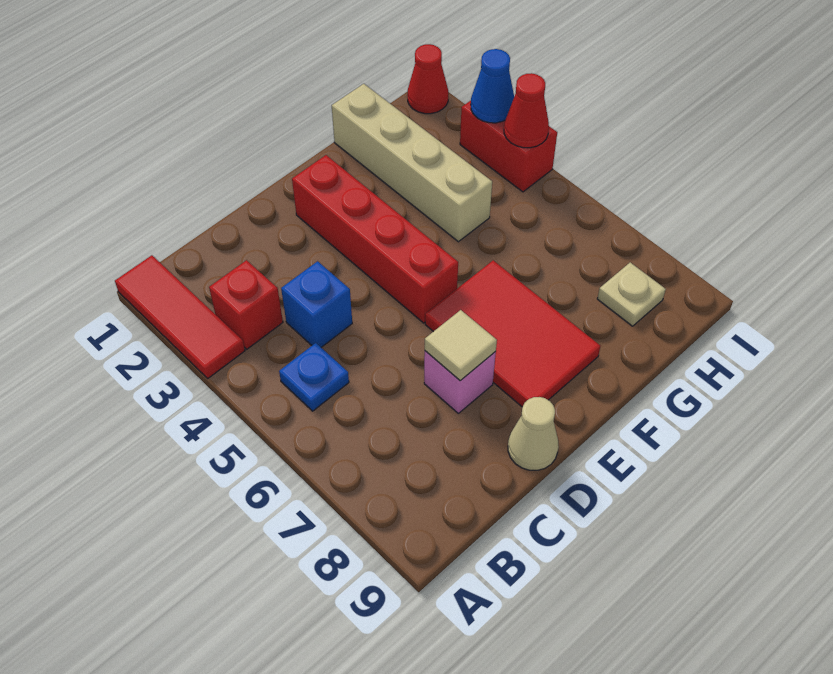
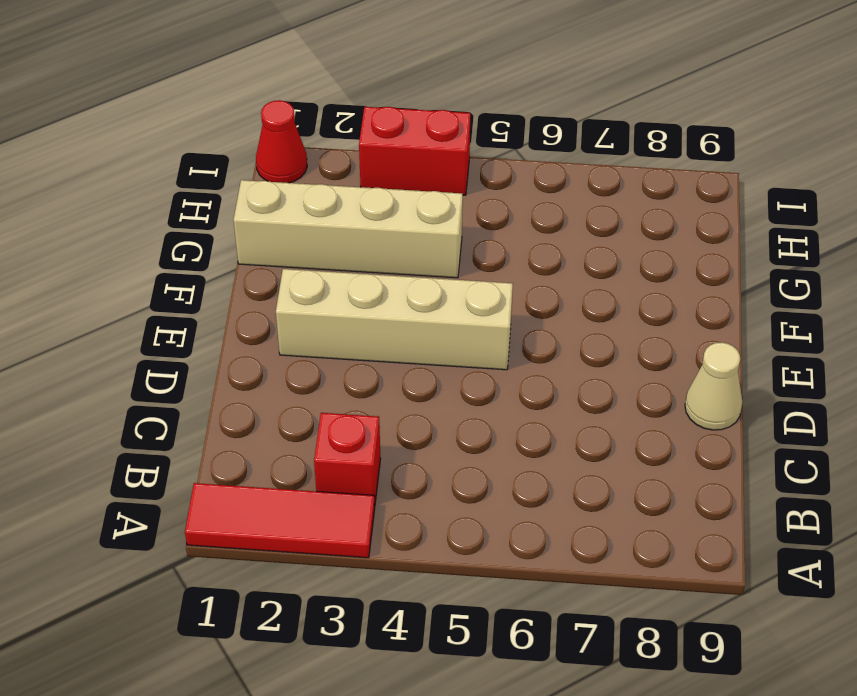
tan 1x4 brick [276,269,513,370] -> red 1x4 brick [292,155,458,323]
none -> blue 1x1 plate [279,343,349,411]
none -> blue 1x1 brick [281,261,352,347]
none -> pink 1x1 brick [424,351,496,413]

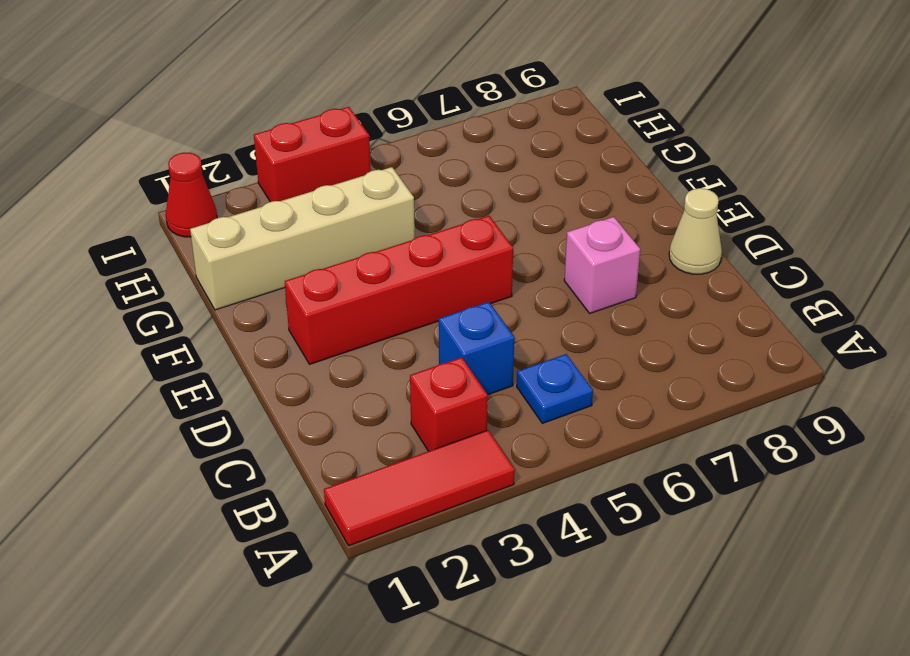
none -> red 2x3 tile [425,260,600,407]
none -> tan 1x1 plate [597,262,666,326]
none -> tan 1x1 tile [425,310,497,381]

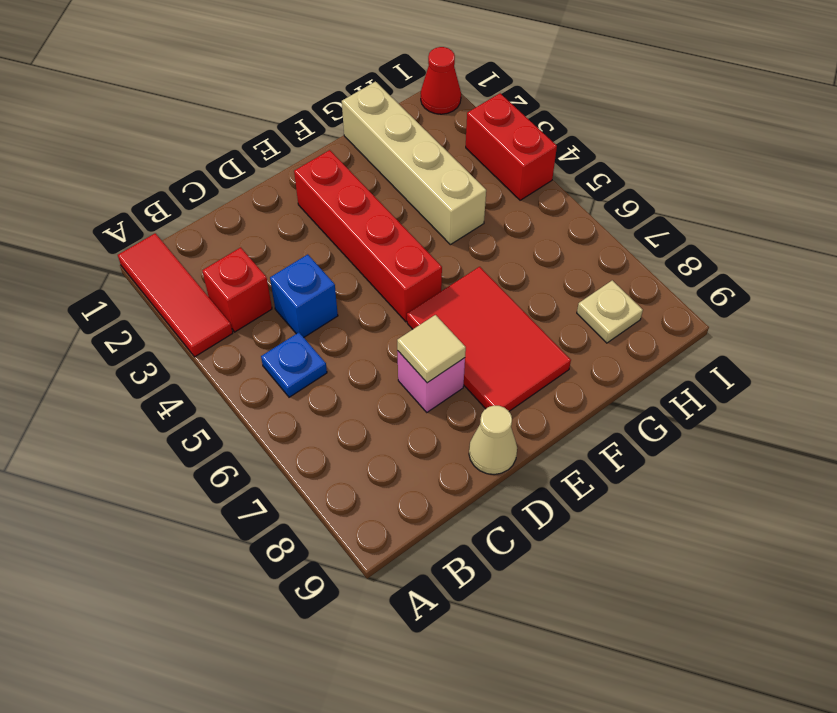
none -> blue 1x1 cone [471,49,514,123]
none -> red 1x1 cone [504,73,549,148]

